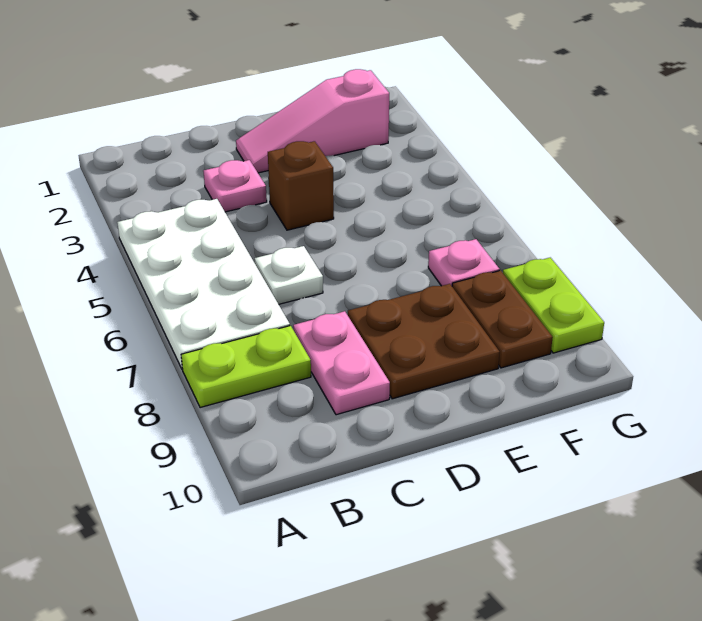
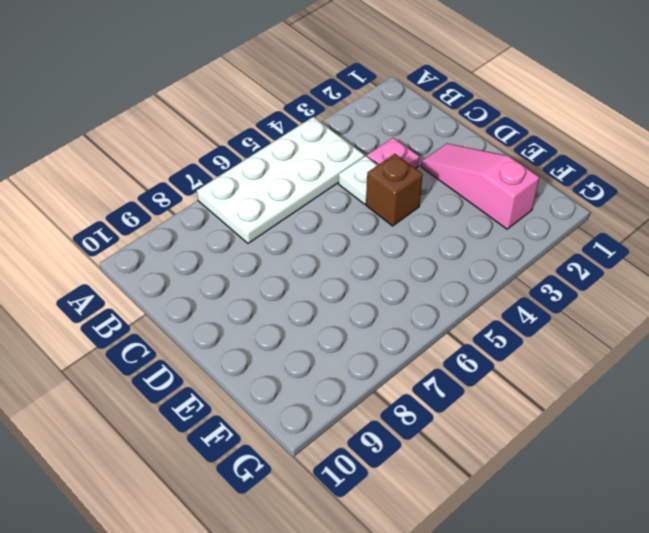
white 1x1 plate [339,156,378,204] -> white 1x1 plate moved to [255,246,323,304]
none -> lime 1x2 plate [181,326,311,408]
none -> pink 1x2 plate [293,311,390,415]

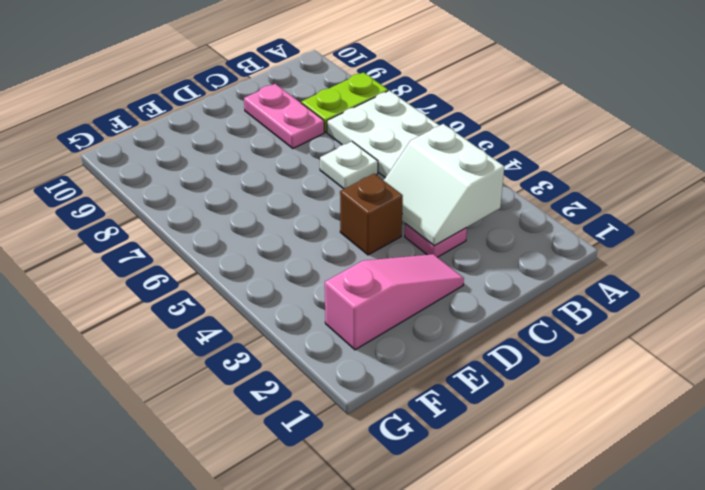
white 2x2 slope [384,124,504,246] -> none
none -> brown 2x2 plate [348,284,500,399]
none -> pink 1x1 plate [428,239,500,286]

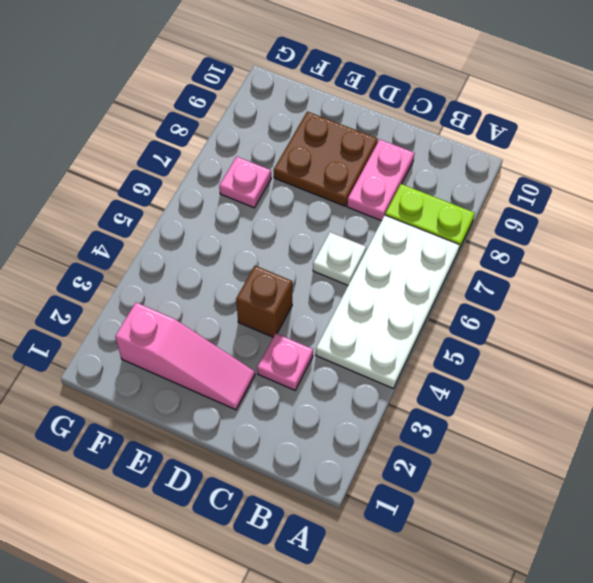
none -> brown 1x2 plate [452,270,553,368]
none -> lime 1x2 plate [503,258,604,353]

